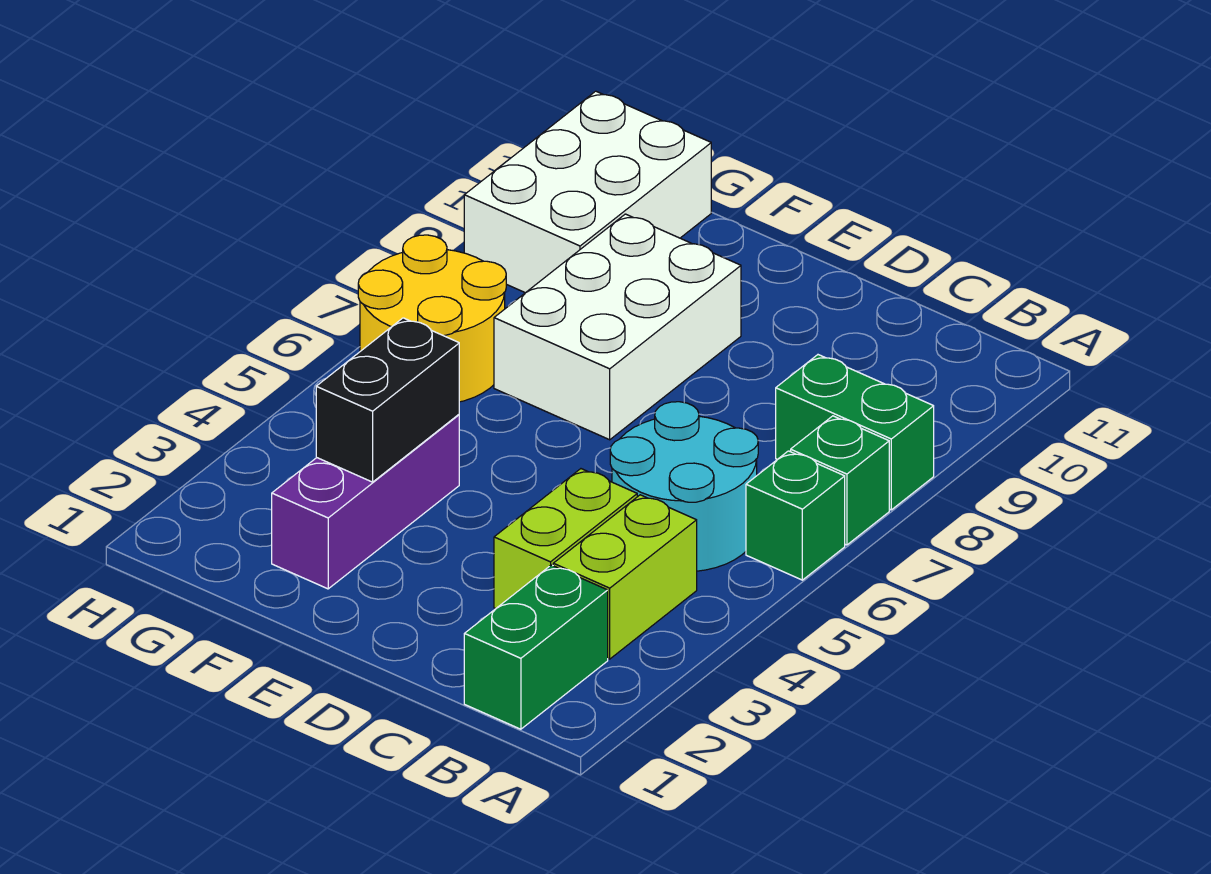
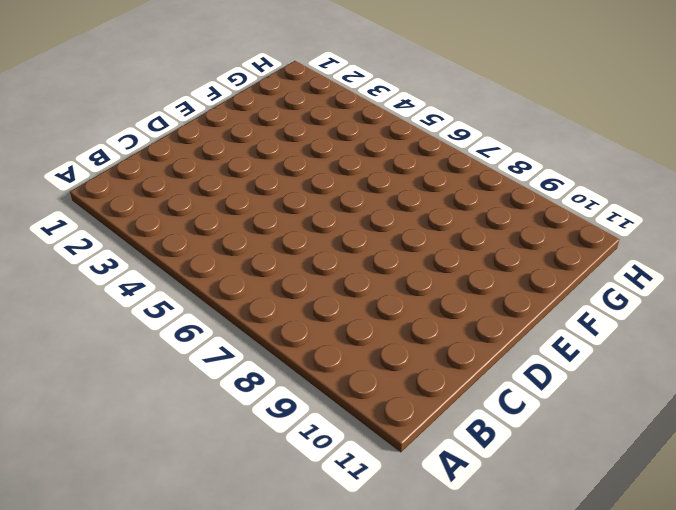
none -> green 1x1 brick [746,451,845,580]
none -> green 1x1 brick [791,416,889,545]
none -> green 1x2 brick [776,355,934,510]

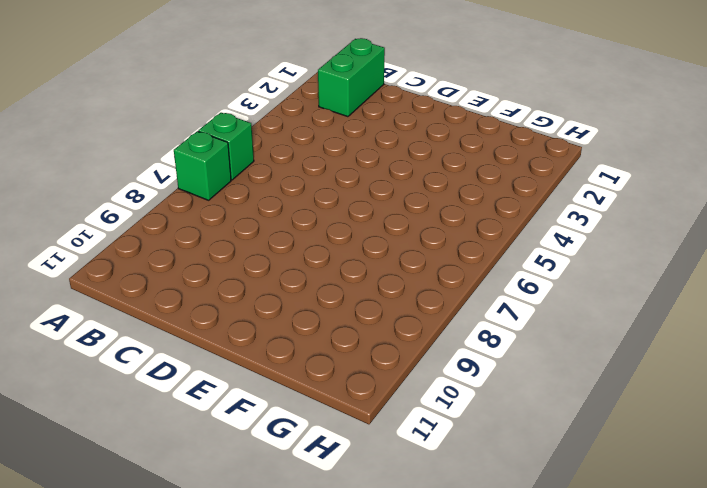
none -> green 1x2 brick [776,355,934,510]
none -> lime 1x2 brick [553,495,697,659]
none -> cyan 2x2 round brick [610,402,758,571]

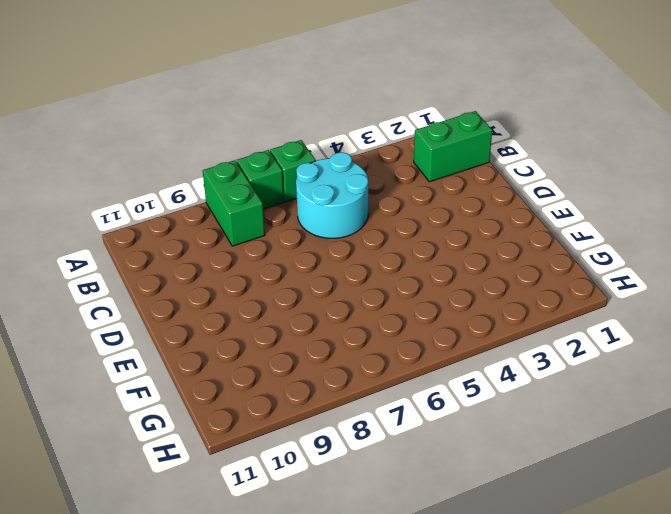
none -> lime 1x2 brick [553,495,697,659]
none -> lime 1x2 brick [494,469,637,608]
none -> white 2x3 brick [494,214,741,440]

